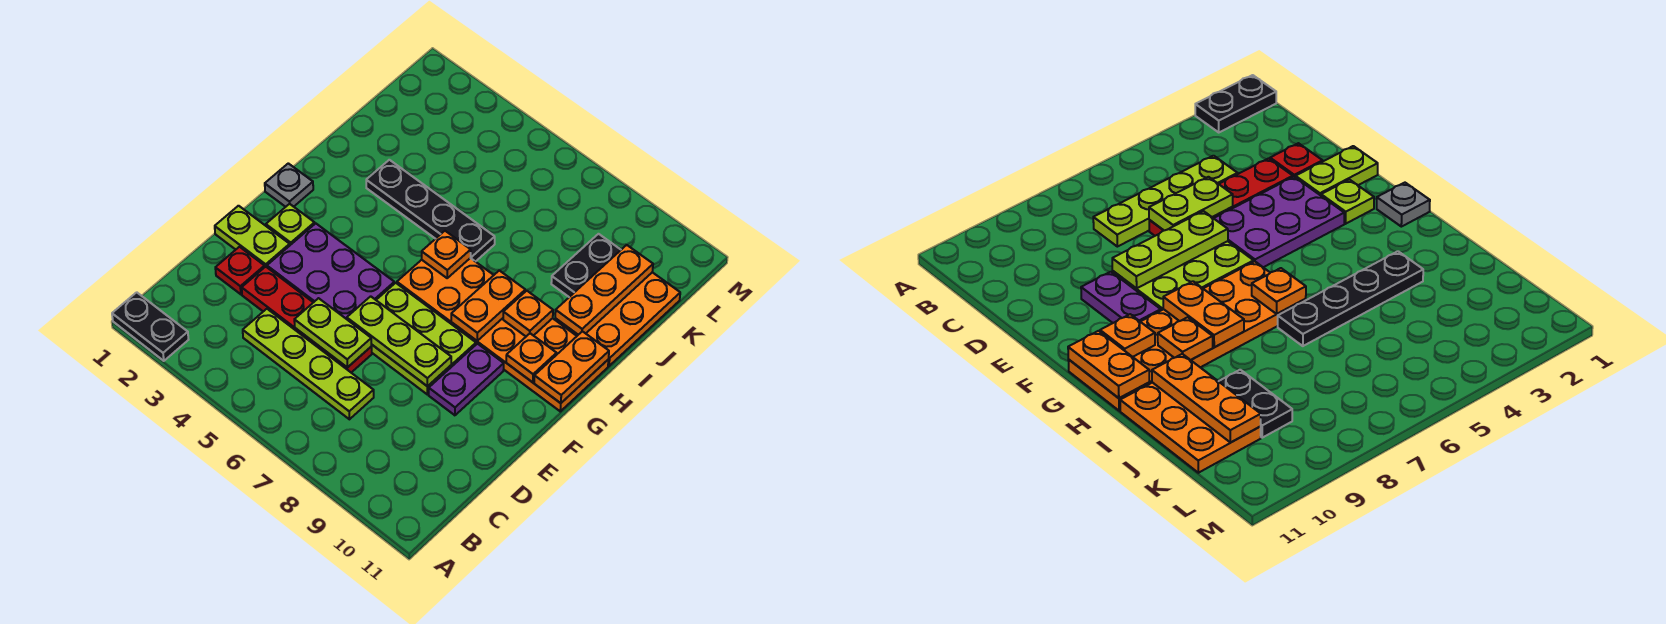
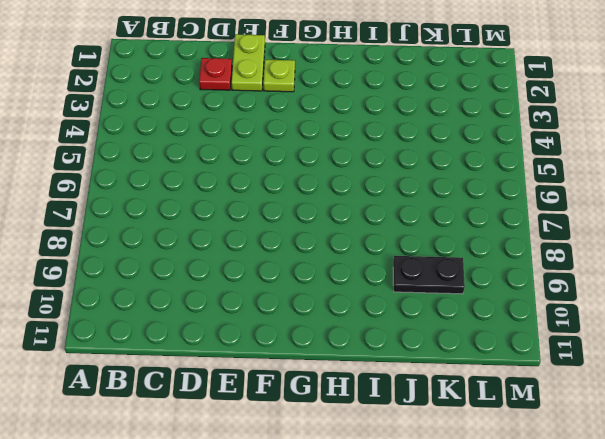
none -> black 1x2 plate [112,292,189,361]
none -> lime 1x4 plate [243,309,374,419]
none -> red 1x4 plate [242,267,372,373]

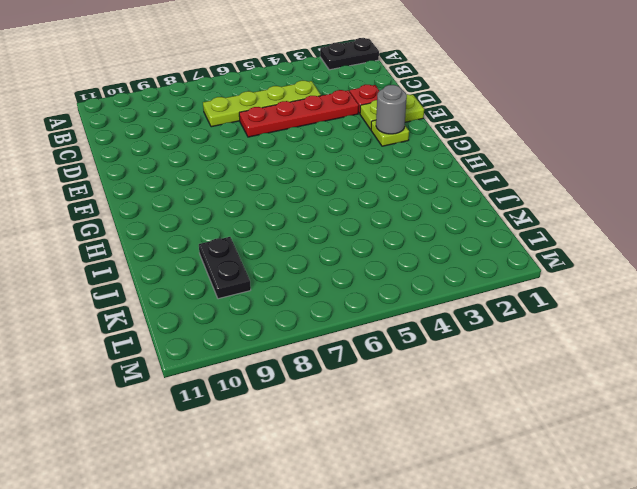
grey 1x1 round brick [376,85,407,134] -> none
none -> purple 2x3 plate [267,223,394,319]
none -> lime 2x3 plate [371,283,476,394]
none -> purple 1x2 plate [429,344,504,415]

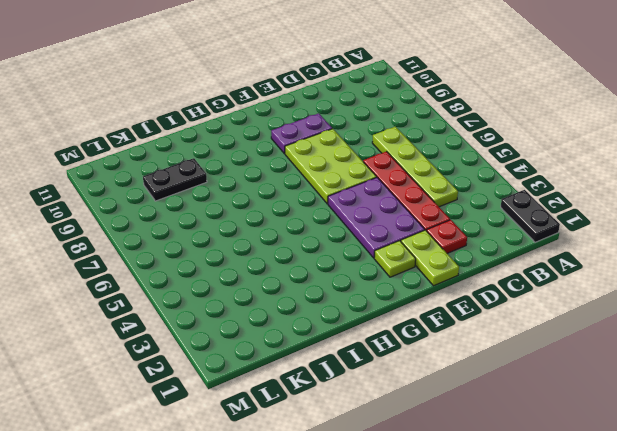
none -> grey 1x1 plate [265,163,313,207]
none -> orange 2x6 plate [397,258,608,411]
none -> black 1x4 plate [366,160,495,262]

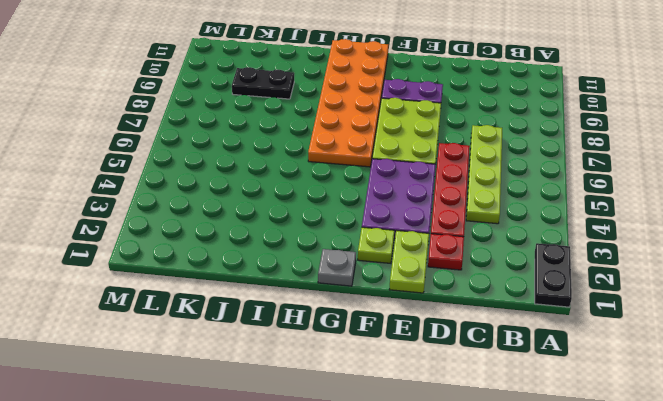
none -> black 1x4 plate [366,160,495,262]
none -> orange 2x3 plate [555,272,680,366]
none -> lime 1x2 plate [294,298,371,368]

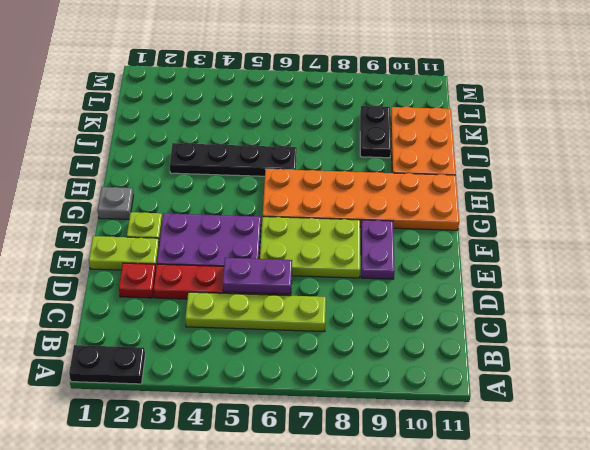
purple 1x2 plate [223,258,292,294] -> lime 1x2 plate [294,298,371,368]
none -> lime 1x3 plate [347,296,451,386]
none -> orange 1x2 plate [451,270,525,341]
none -> orange 1x1 plate [506,333,557,382]

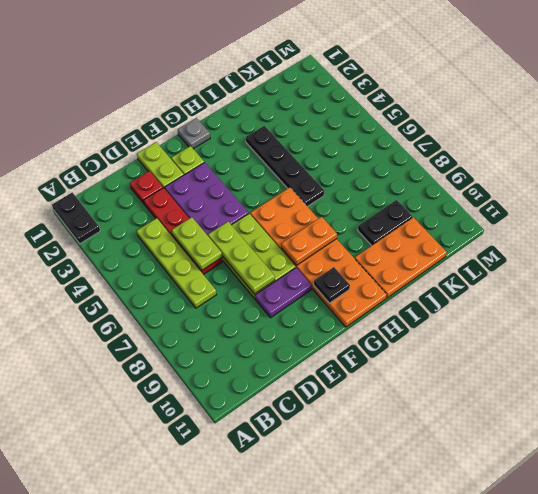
black 1x1 plate [314,267,350,303] -> orange 1x1 plate [506,333,557,382]
none -> orange 1x2 plate [534,331,609,403]
none -> orange 1x1 plate [422,231,471,278]
none -> orange 1x1 plate [503,291,553,336]

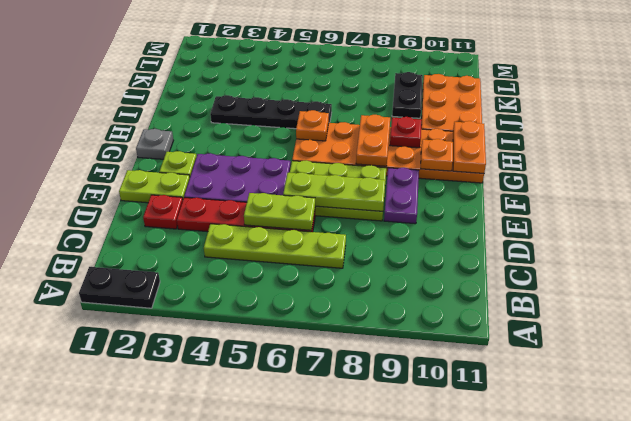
red 1x1 plate [390,117,422,148] -> orange 1x1 plate [503,291,553,336]
none -> orange 1x3 plate [555,245,653,335]

